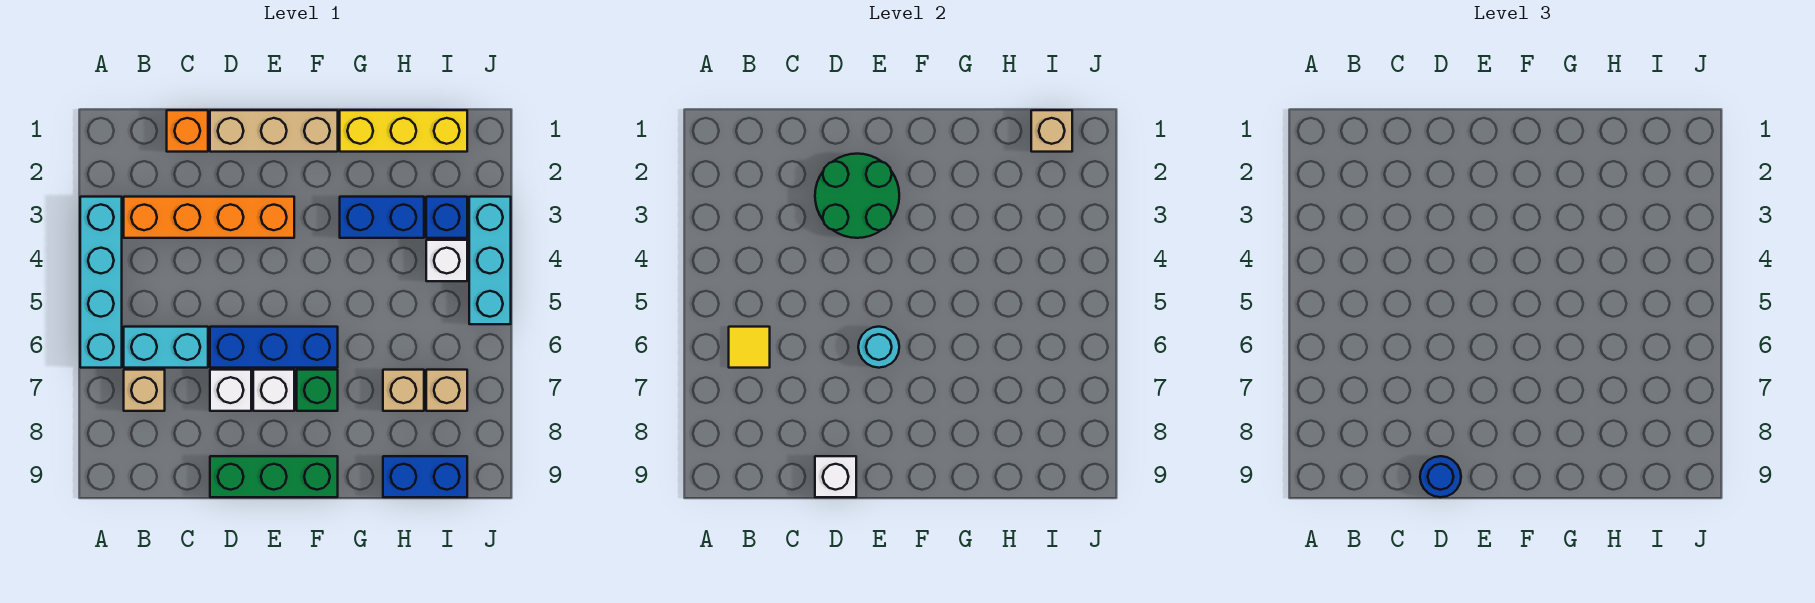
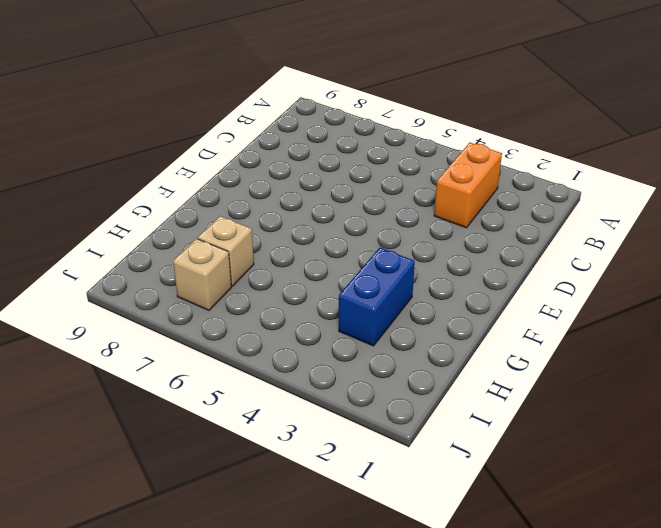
orange 1x2 brick [434,143,502,228] -> orange 1x4 brick [124,197,294,238]
none -> cyan 1x4 brick [80,197,122,368]
none -> cyan 1x2 brick [124,327,208,368]
none -> tan 1x1 brick [124,370,165,411]

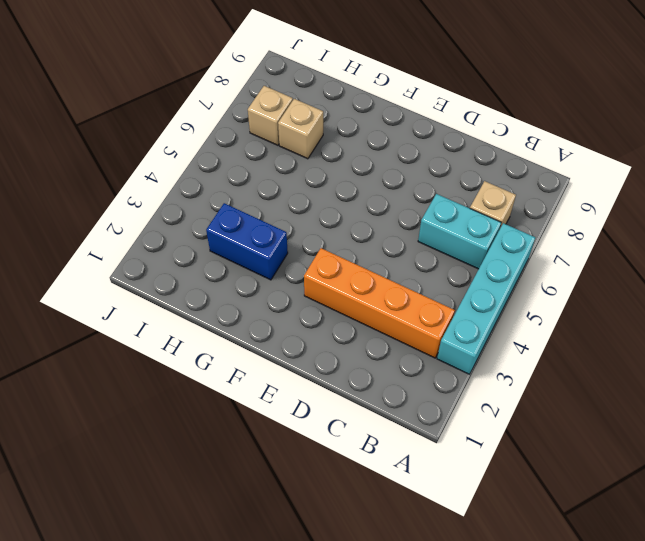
none -> orange 1x1 brick [167,110,208,152]
none -> tan 1x3 brick [210,110,338,152]
none -> blue 1x3 brick [210,327,338,368]

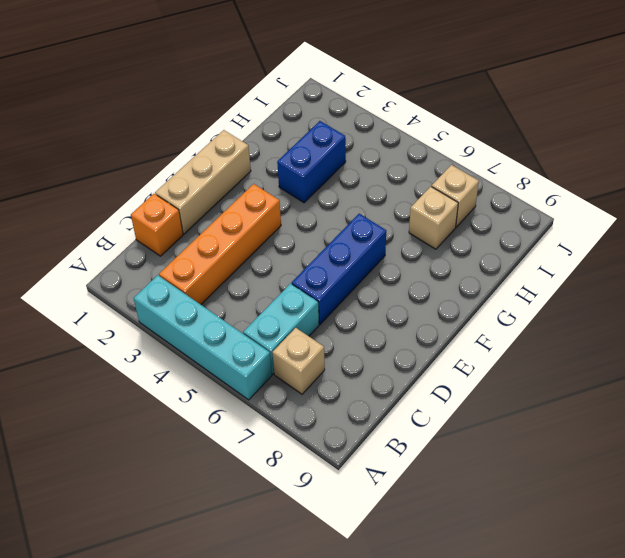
none -> white 1x1 brick [210,370,251,411]
none -> green 1x3 brick [210,456,338,497]
none -> white 1x1 brick [253,370,294,411]

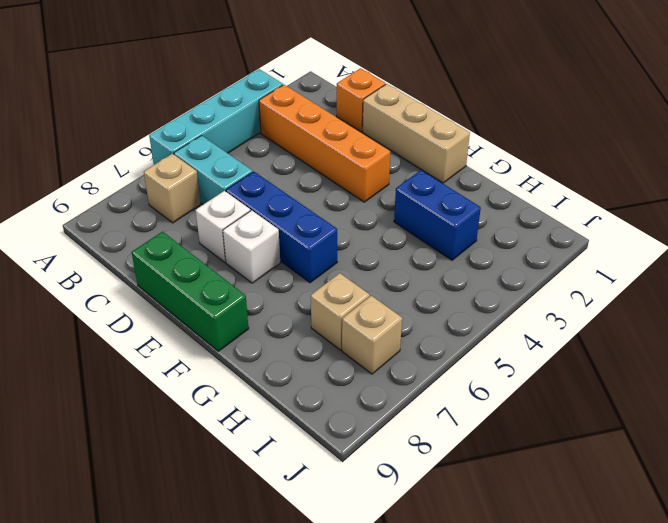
none -> green 1x1 brick [297,370,338,411]
none -> yellow 1x3 brick [340,110,467,152]
none -> blue 1x2 brick [383,456,467,497]

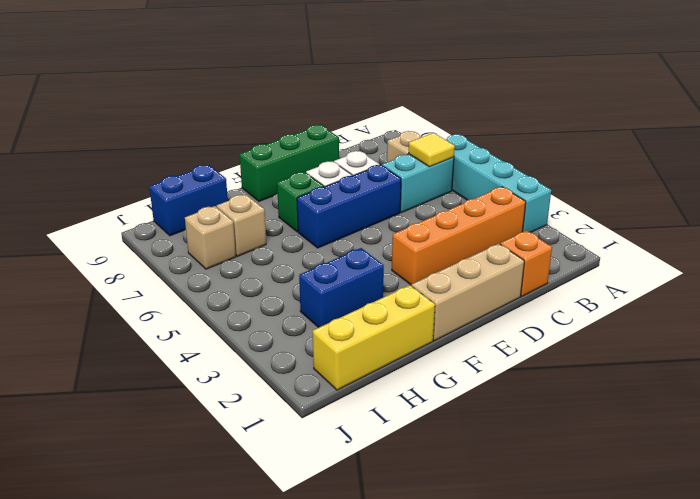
none -> blue 1x1 brick [426,197,467,238]
none -> white 1x1 brick [426,240,467,281]
none -> cyan 1x3 brick [469,197,511,324]

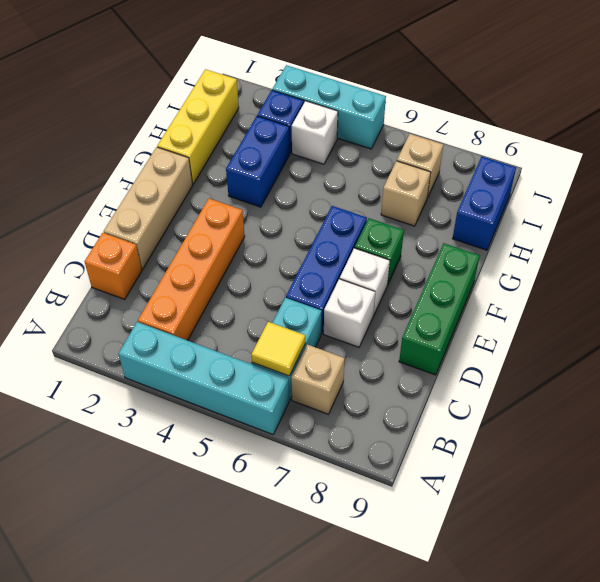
none -> green 2x2 round brick [815,154,899,238]
none -> white 1x1 brick [815,456,856,497]
none -> cyan 1x1 round brick [858,327,899,368]

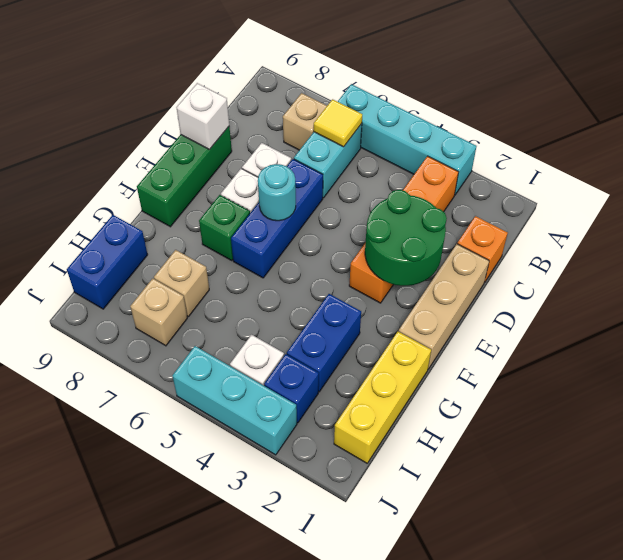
none -> tan 1x1 brick [1031,110,1072,152]
none -> blue 1x1 round brick [1420,456,1461,497]

